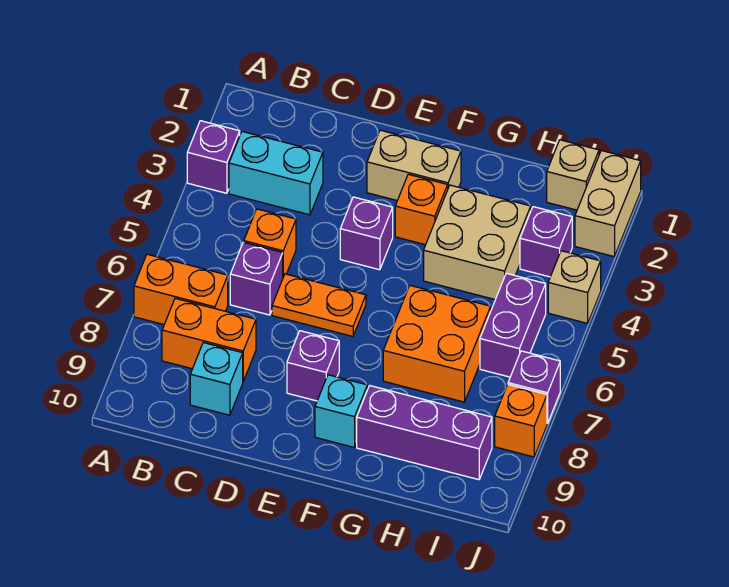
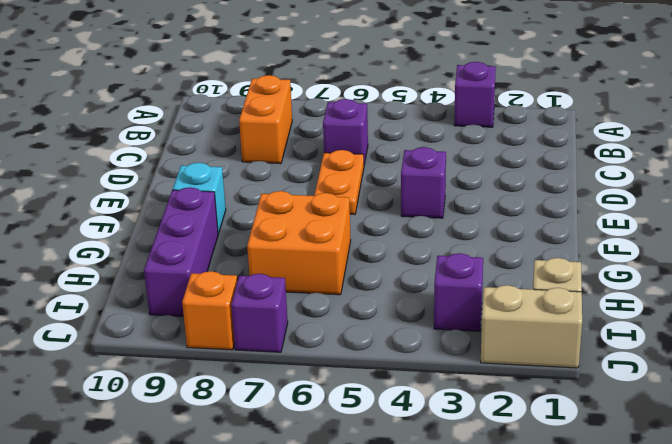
none -> orange 1x2 brick [134,254,228,324]
none -> cyan 1x2 brick [229,131,323,215]
none -> orange 1x1 brick [244,209,296,277]

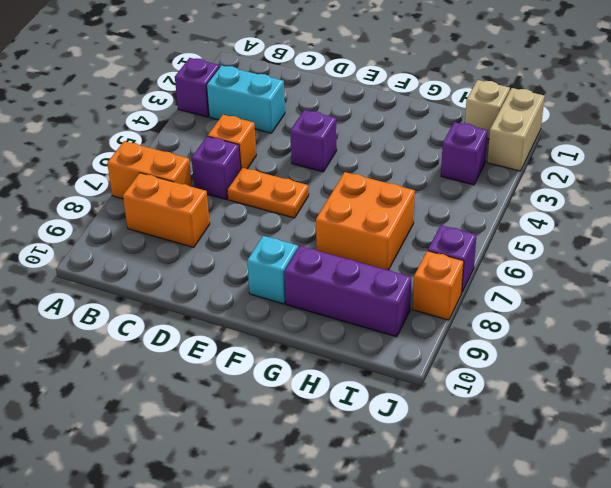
none -> cyan 1x1 brick [190,343,243,415]
none -> tan 1x2 brick [367,130,461,201]
none -> purple 1x1 brick [287,331,339,401]

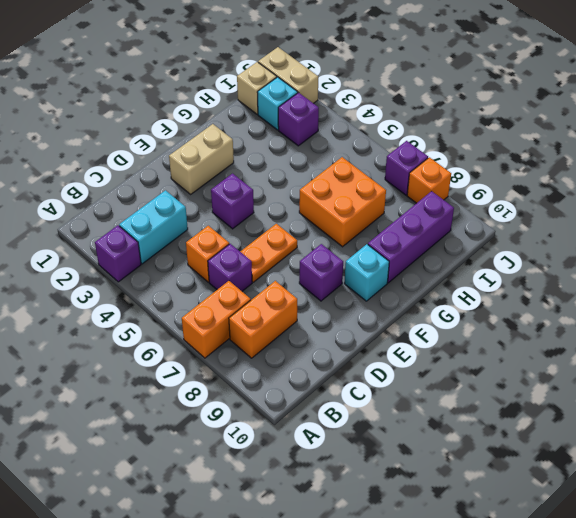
cyan 1x1 brick [257,77,298,130] -> cyan 1x1 brick moved to [190,343,243,415]
none -> orange 1x1 brick [395,174,448,245]
none -> tan 2x2 brick [424,185,531,300]
none -> purple 1x2 brick [480,273,546,377]

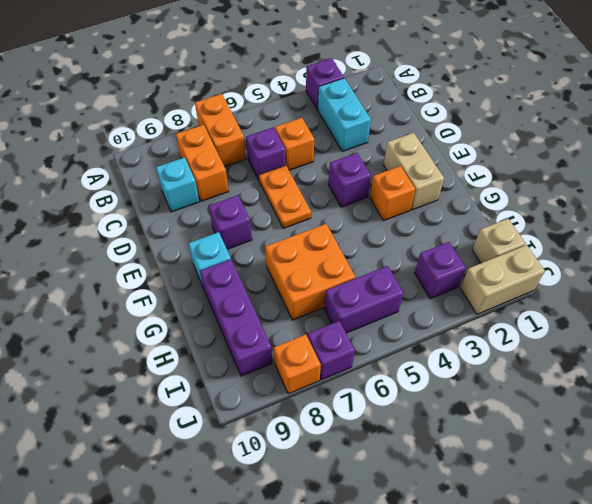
none -> tan 2x2 brick [424,185,531,300]
none -> tan 1x1 brick [548,251,601,323]

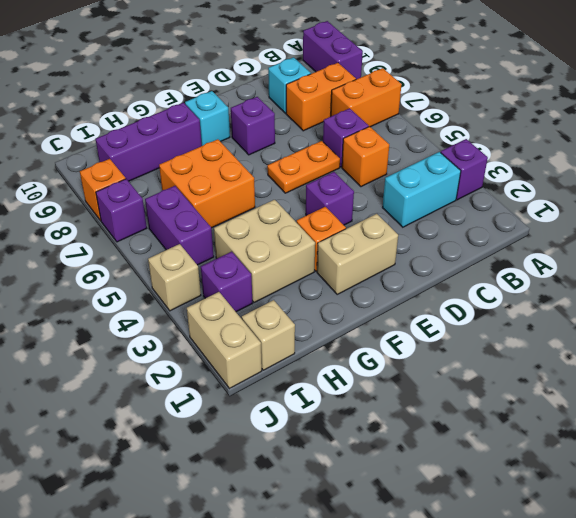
purple 1x2 brick [303,21,363,79] -> none

